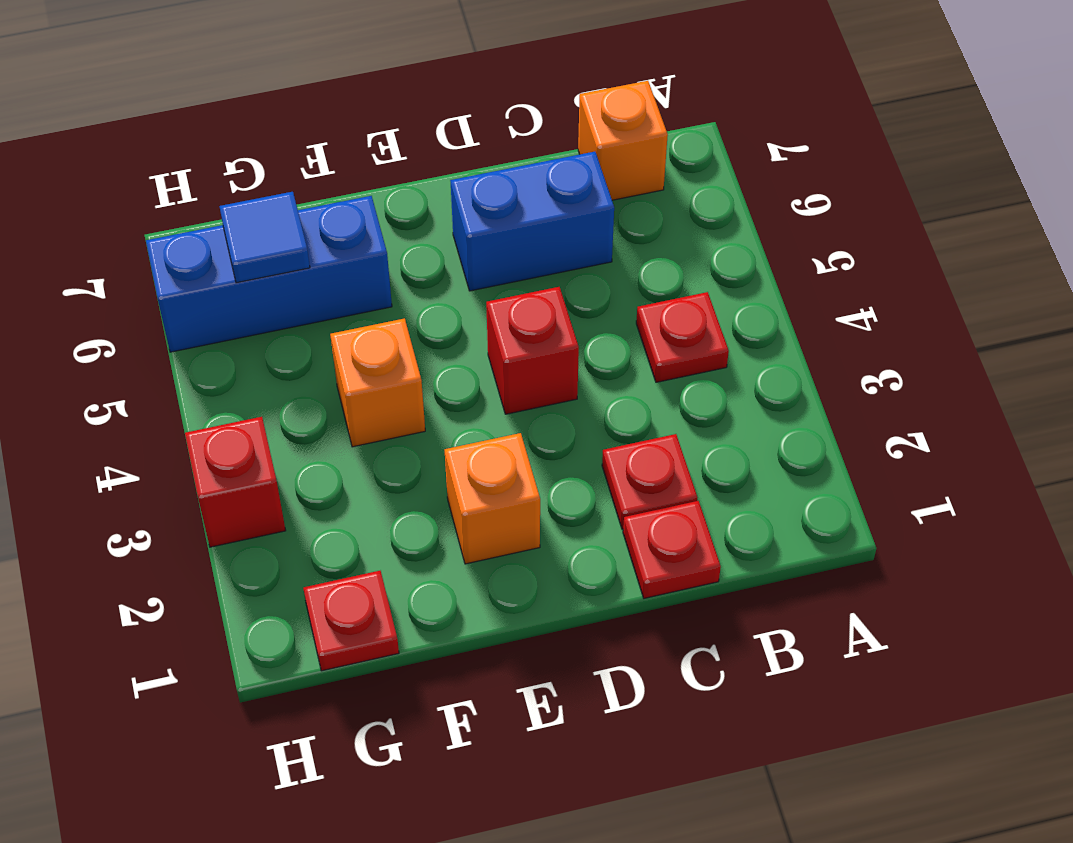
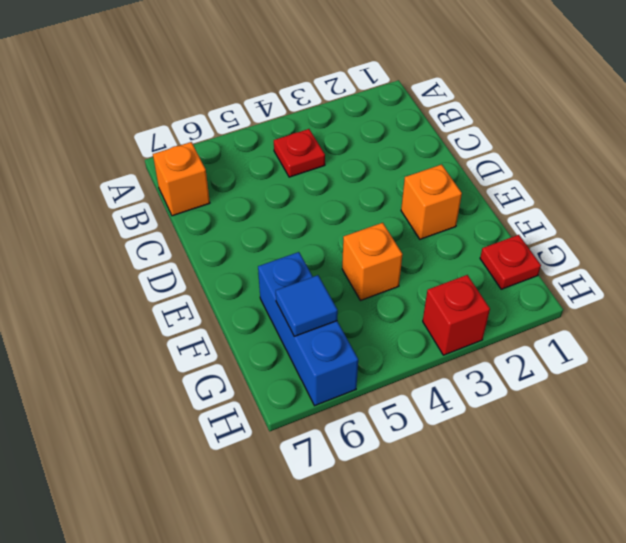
none -> red 1x1 plate [623,501,721,598]
none -> red 1x1 plate [602,434,698,529]
none -> blue 1x2 brick [450,152,614,291]

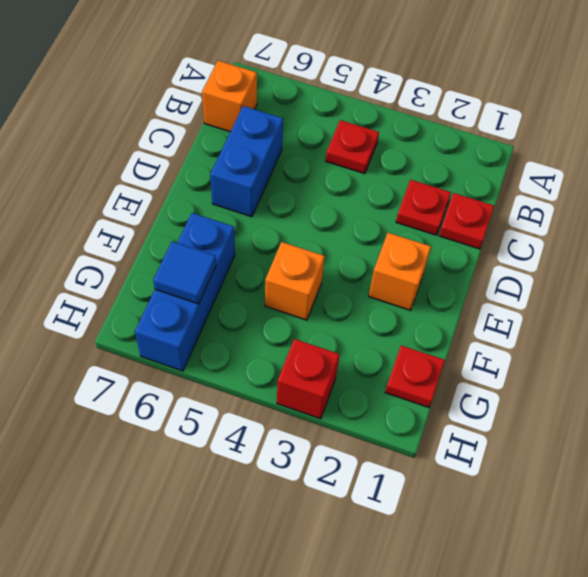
none -> red 1x1 brick [486,287,579,414]

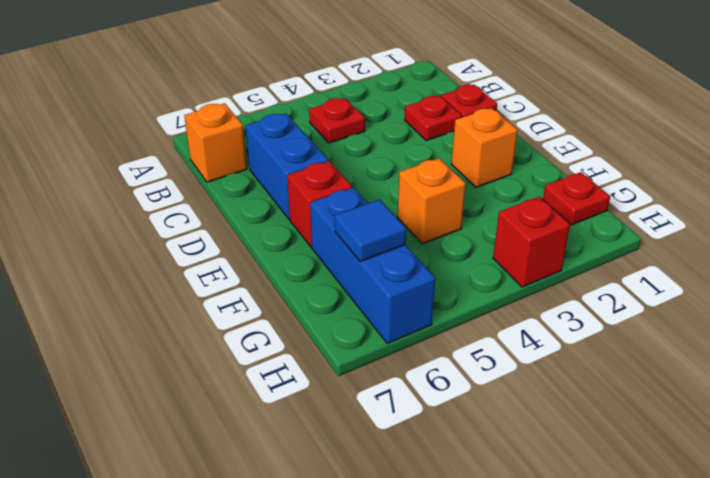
red 1x1 brick [287,161,352,247] -> red 1x1 brick moved to [486,287,579,414]

